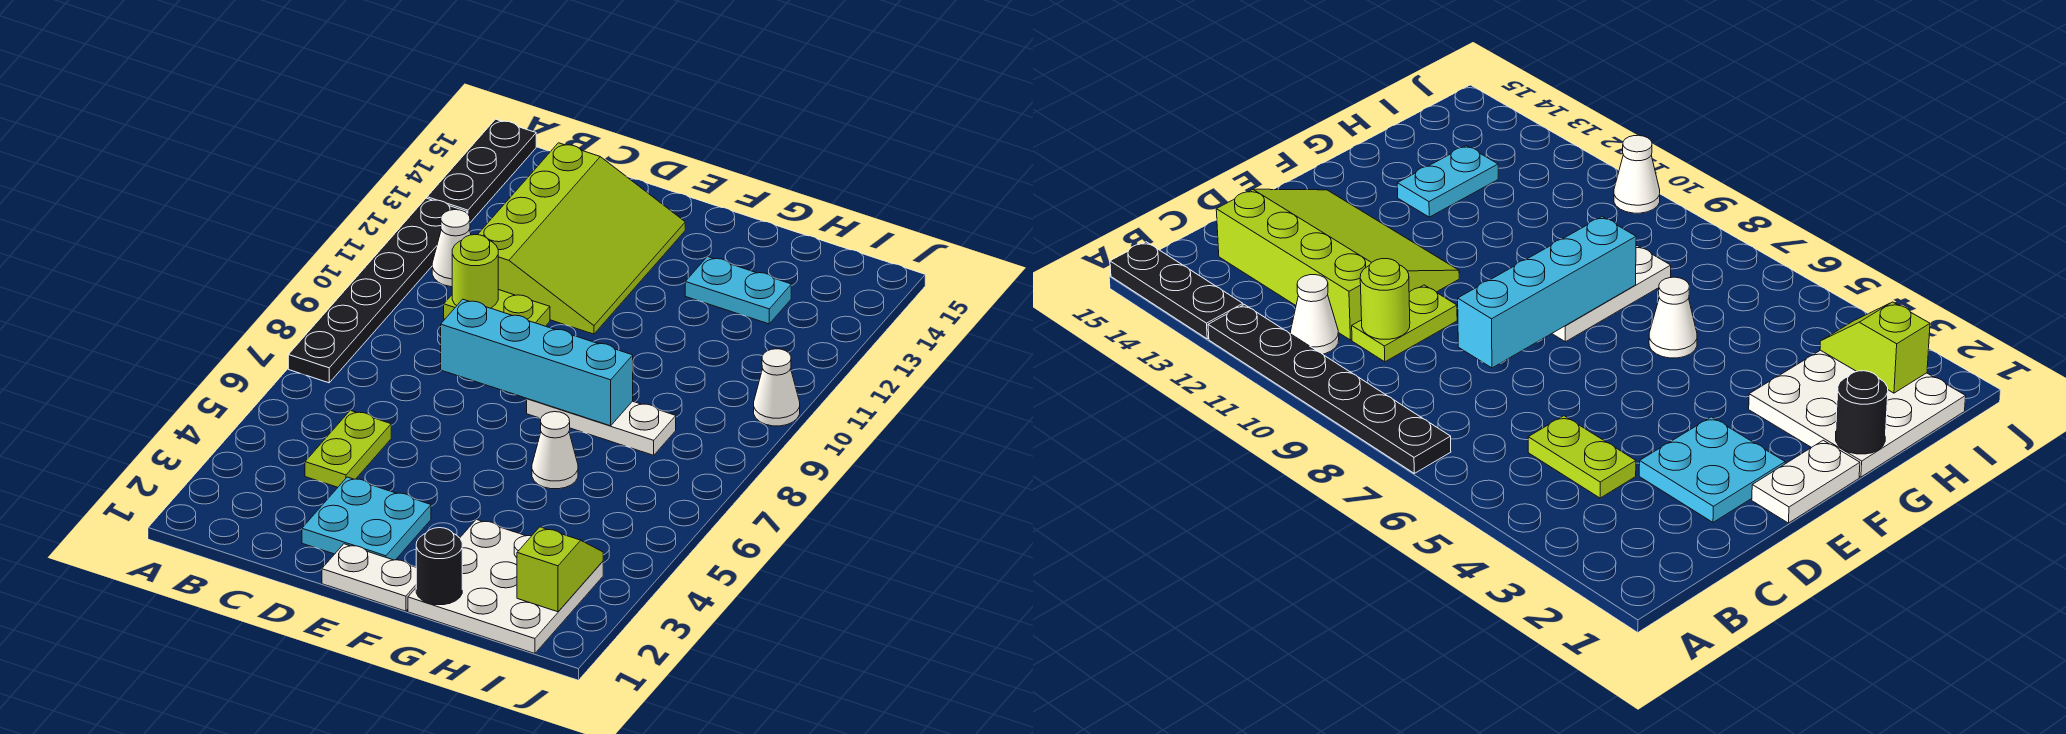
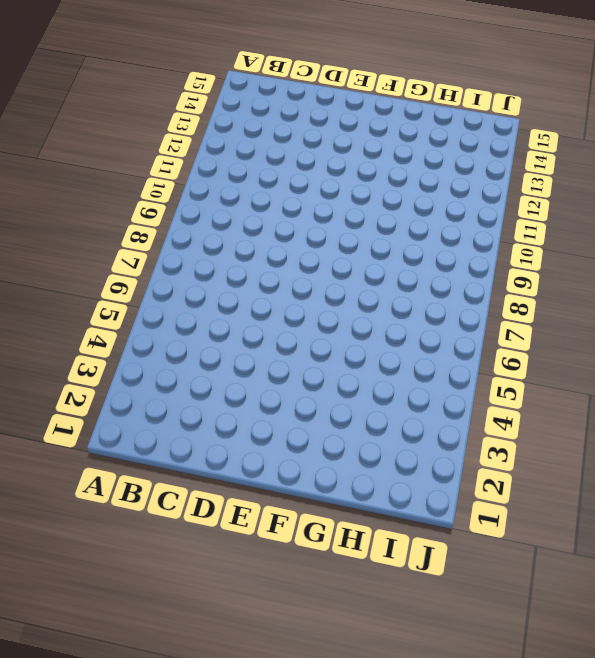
none -> black 1x6 plate [288,198,467,383]
none -> black 1x3 plate [427,119,536,222]
none -> white 1x1 cone [432,210,471,287]

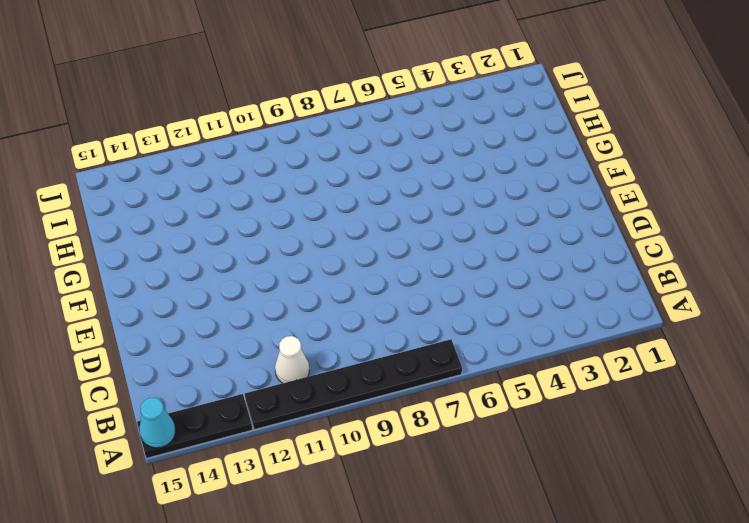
cyan 1x1 cone [139,398,176,448] -> none
none -> lime 1x2 plate [305,410,391,487]
none -> lime 1x2 plate [444,290,550,326]
none -> lime 3x4 slope [478,143,685,334]

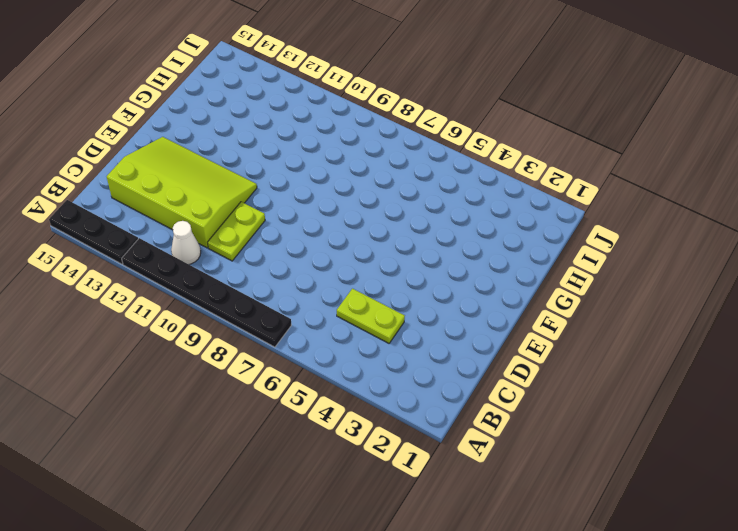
none -> cyan 2x2 plate [302,477,431,560]
none -> white 1x2 plate [322,544,416,611]
none -> white 1x3 plate [527,399,676,455]

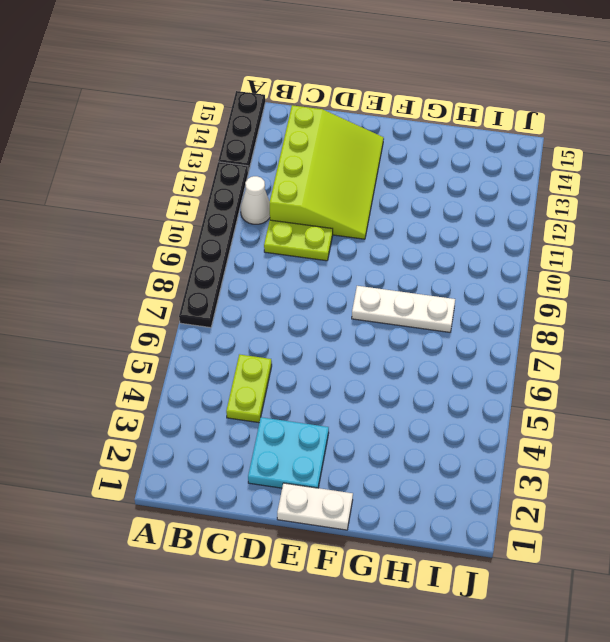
none -> white 3x3 plate [408,519,603,654]
none -> white 1x1 cone [532,412,578,489]
none -> cyan 1x2 plate [685,257,791,324]

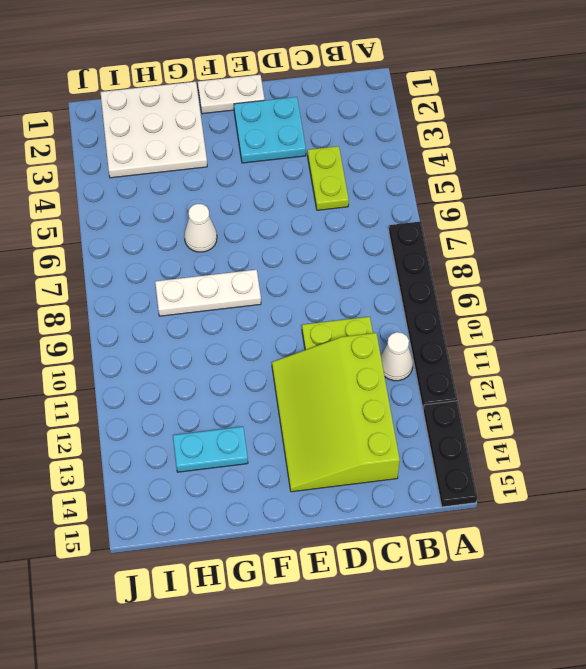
none -> white 1x1 cone [754,349,800,426]
none -> lime 1x1 round brick [452,235,498,308]
none -> cyan 1x4 brick [441,299,633,426]

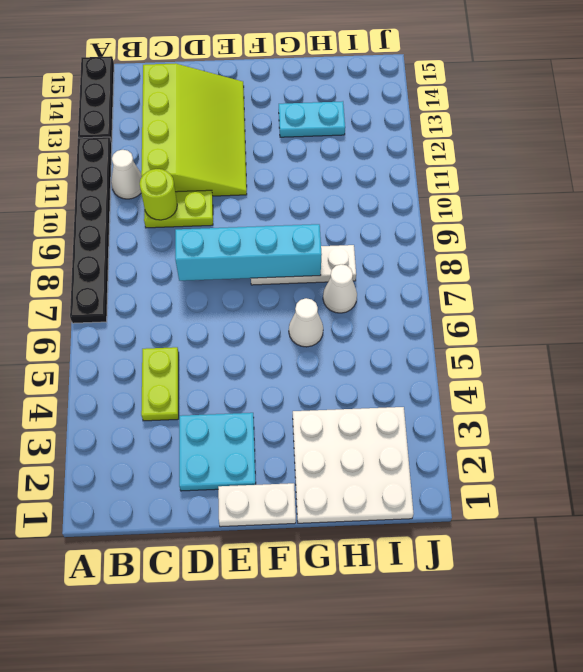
white 1x1 cone [323,264,357,313] -> white 1x1 cone moved to [754,349,800,426]
none -> black 1x1 round brick [416,528,462,605]
none -> lime 1x2 slope [517,527,603,612]

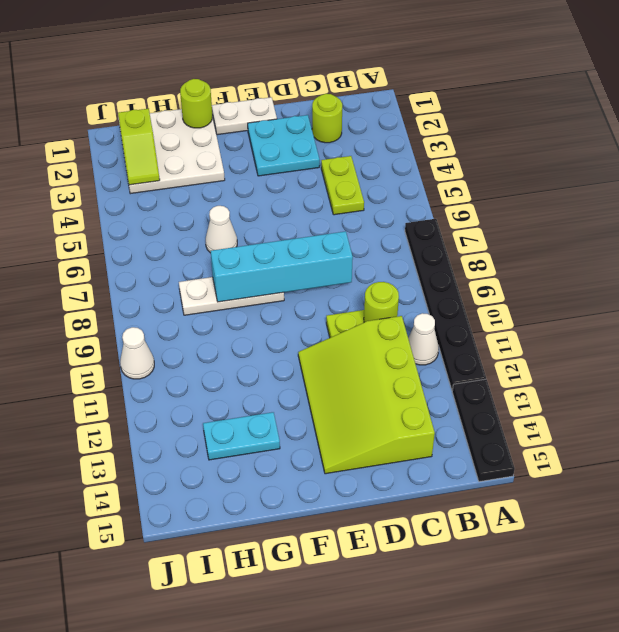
lime 1x1 round brick [312,94,342,143] -> none
lime 1x1 round brick [180,79,212,128] -> black 1x1 round brick [416,528,462,605]

